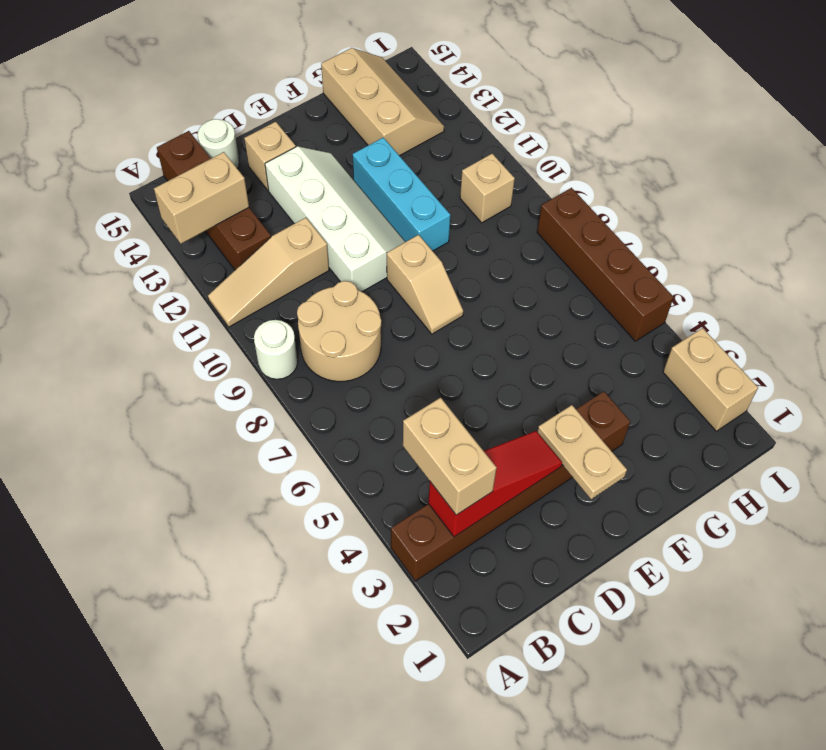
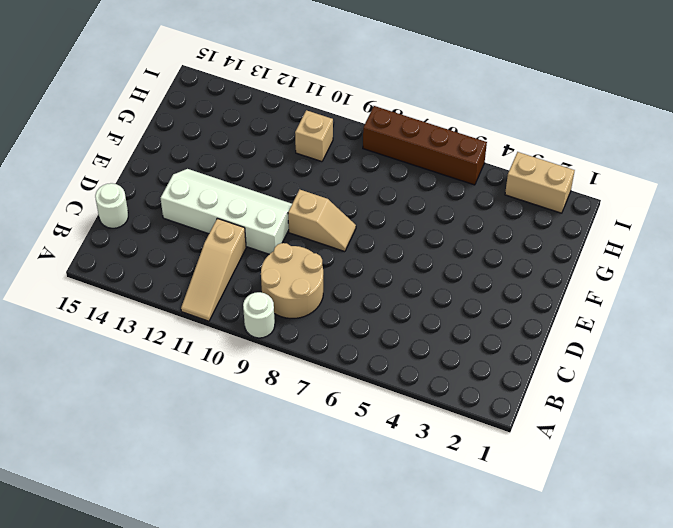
none -> brown 1x6 brick [391,391,630,581]
none -> brown 1x4 brick [157,131,271,270]
none -> tan 1x1 brick [244,122,296,190]

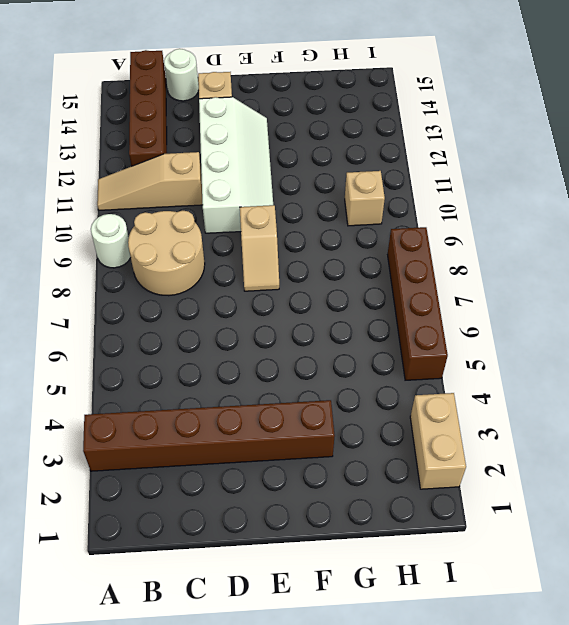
none -> cyan 1x3 brick [353,138,450,251]
none -> tan 2x3 slope [321,48,444,156]
none -> tan 1x2 brick [154,152,249,244]

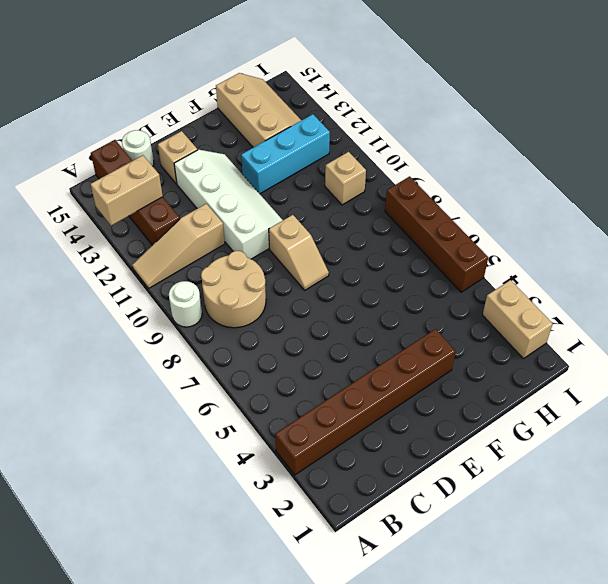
cyan 1x3 brick [241,114,330,194] -> cyan 1x3 brick turned to [353,138,450,251]
none -> red 1x3 slope [429,431,562,537]
none -> tan 1x2 plate [537,405,627,499]
none -> tan 1x2 brick [403,398,496,515]

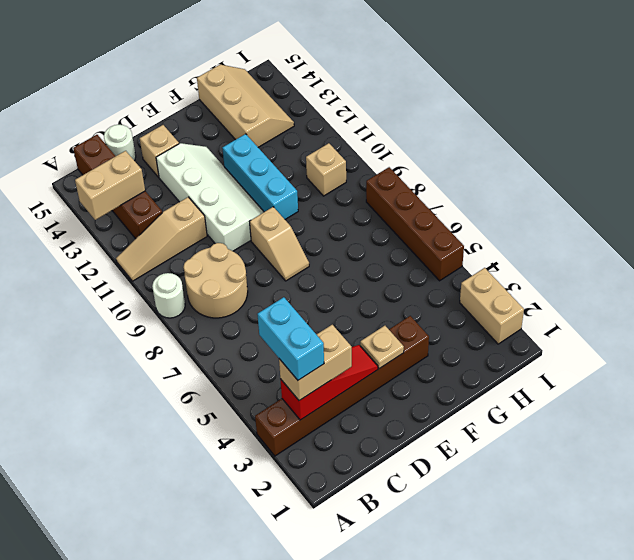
tan 1x2 brick [279,325,352,401] -> tan 1x2 brick turned to [403,398,496,515]
cyan 1x2 brick [257,297,324,380] -> none
tan 1x1 plate [360,326,404,369] -> tan 1x2 plate [537,405,627,499]

